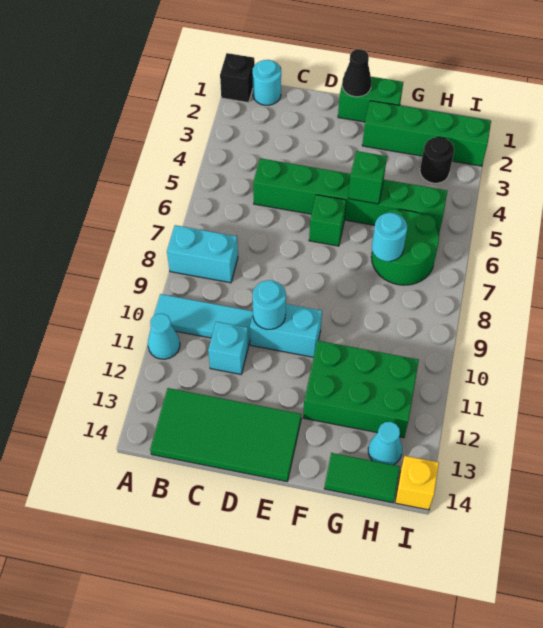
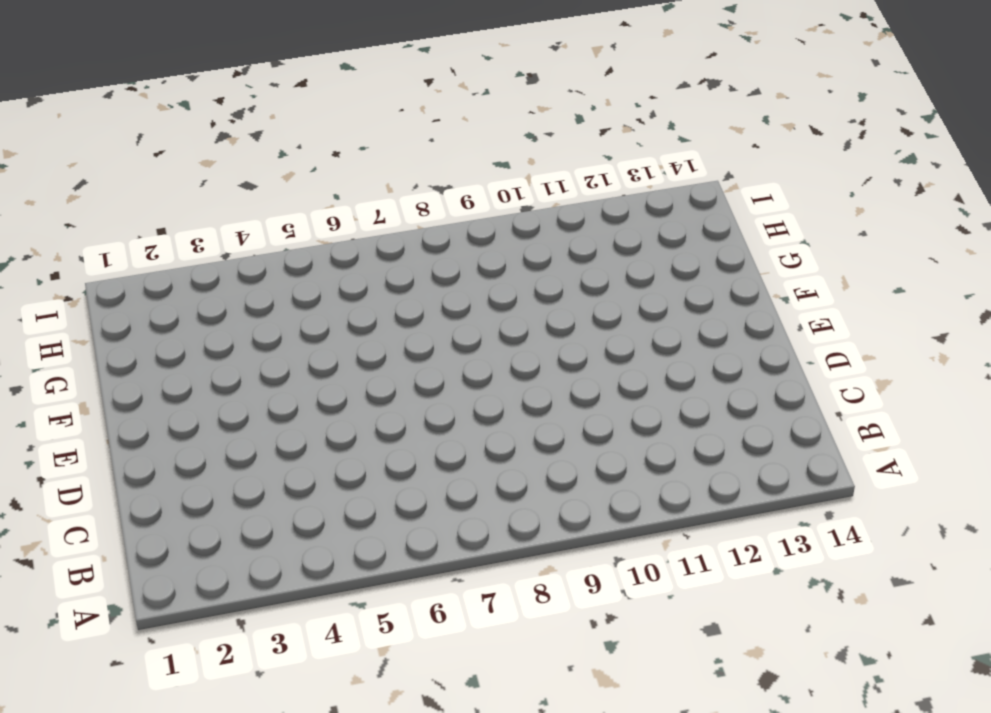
none -> black 1x1 brick [220,53,255,103]
none -> cyan 1x2 brick [167,225,238,283]
none -> cyan 1x3 tile [154,294,253,345]

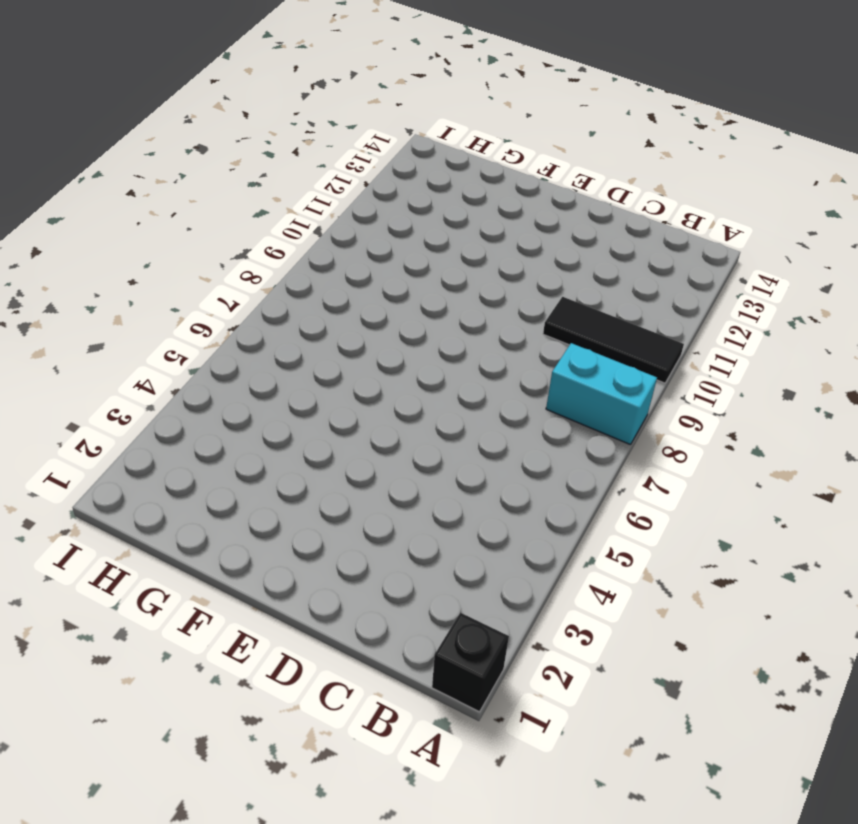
black 1x3 tile [543,297,684,383] -> cyan 1x3 tile [154,294,253,345]
none -> cyan 1x1 cone [148,314,180,359]
none -> cyan 1x1 round brick [253,60,281,105]
none -> green 2x4 tile [150,388,301,482]

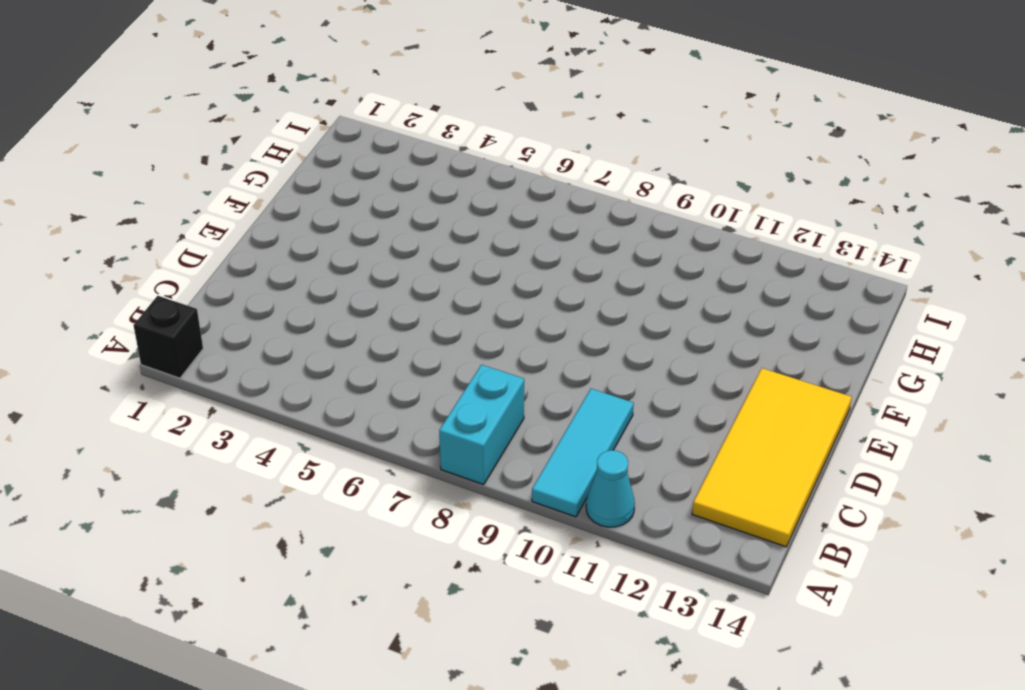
yellow 2x4 tile [692,368,852,547] -> green 2x4 tile [150,388,301,482]
none -> cyan 1x1 round brick [253,60,281,105]
none -> green 1x6 brick [253,158,447,235]
none -> cyan 1x1 brick [208,322,249,374]

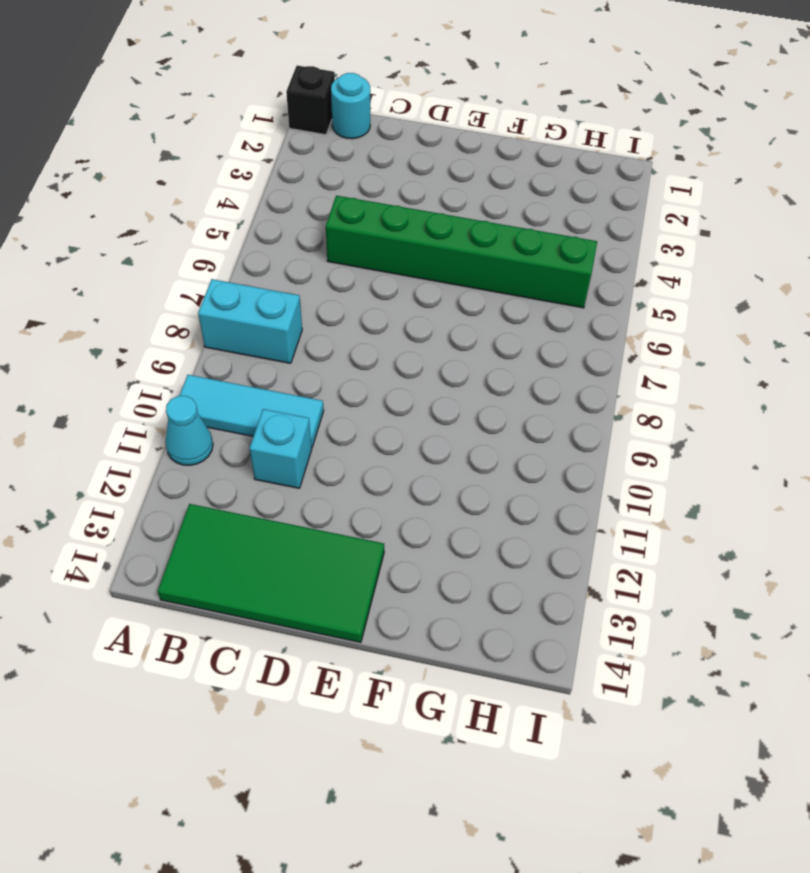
none -> cyan 1x2 brick [250,304,322,357]
none -> green 1x2 brick [338,77,403,122]
none -> green 1x1 brick [309,195,346,246]

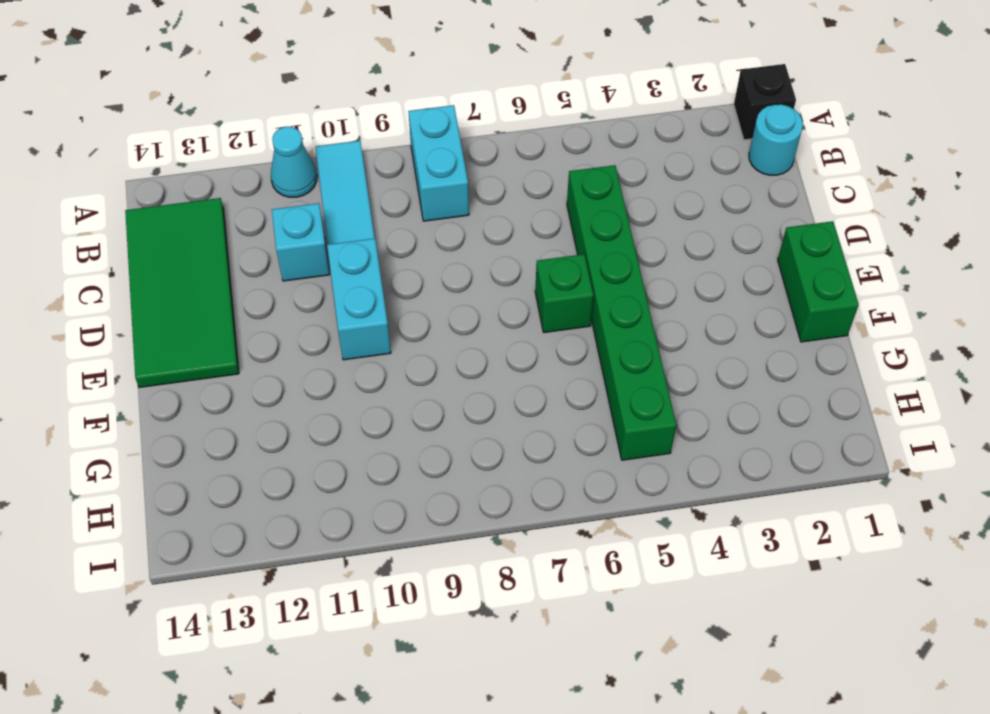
none -> green 1x4 brick [362,101,491,166]
none -> green 2x3 brick [303,341,419,438]
none -> green 2x2 round brick [371,209,439,285]

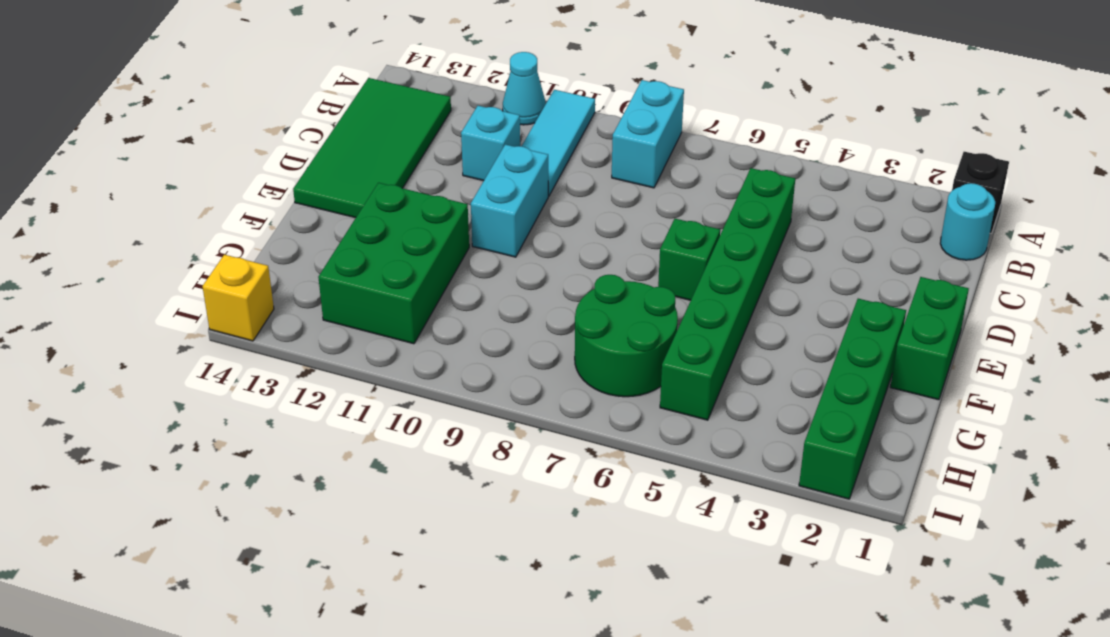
none -> green 1x2 tile [324,453,400,503]
none -> black 1x1 round brick [420,137,454,183]
none -> cyan 1x1 cone [368,422,402,465]

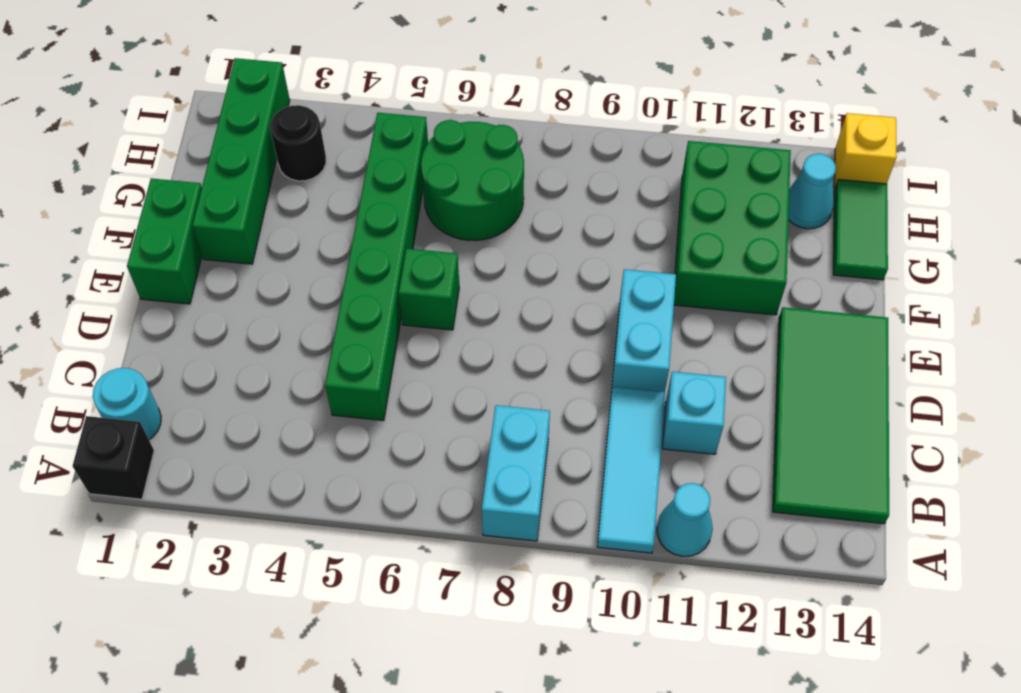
none -> cyan 1x1 round brick [252,280,286,329]
none -> black 1x1 cone [342,49,372,97]
none -> green 1x1 brick [348,151,387,204]

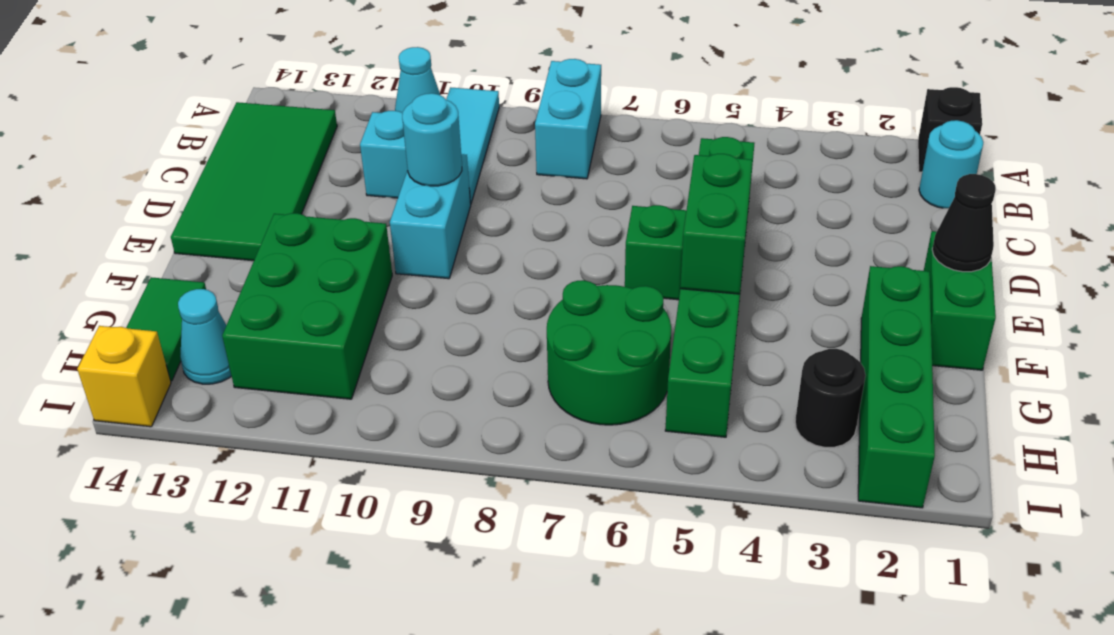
green 1x2 brick [680,154,753,294] -> green 1x1 brick [348,151,387,204]
none -> cyan 1x1 round brick [372,213,407,261]

